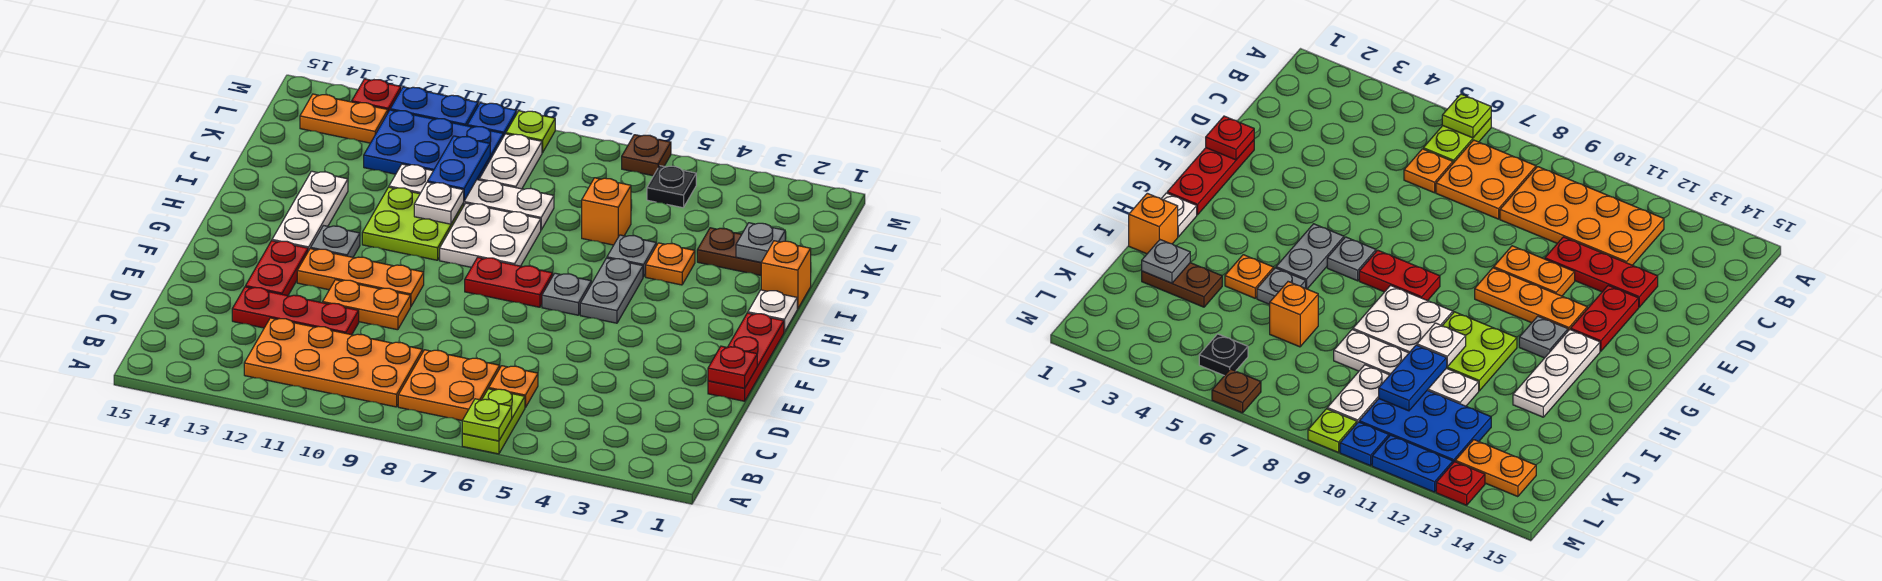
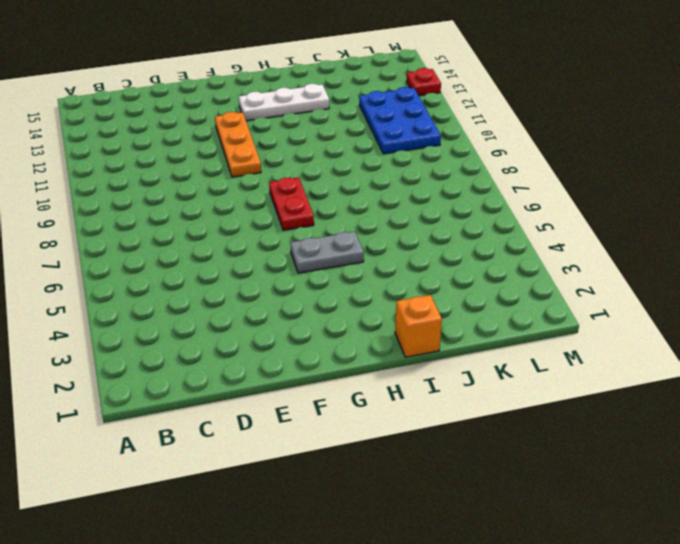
none -> lime 1x2 plate [462,389,525,454]
none -> orange 2x2 plate [398,350,500,420]
none -> orange 2x4 plate [244,318,423,407]
none -> orange 1x1 plate [489,366,538,408]

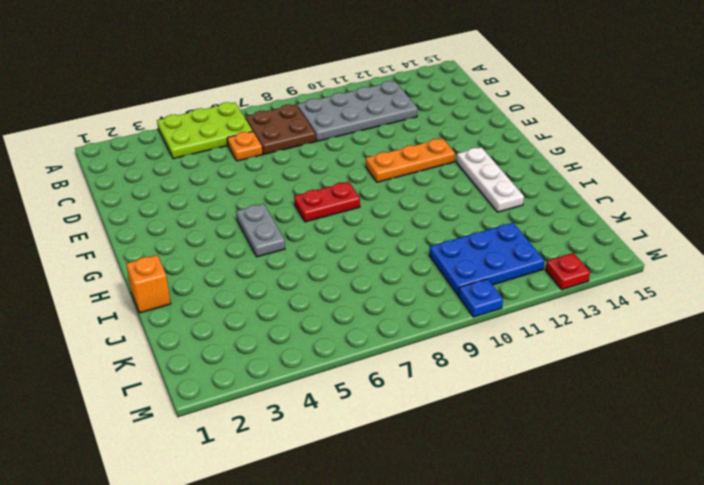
lime 2x3 plate [157,102,252,159] -> lime 1x2 plate [462,389,525,454]
brown 2x2 plate [245,104,316,154] -> orange 2x2 plate [398,350,500,420]
grey 2x4 plate [297,81,418,141] -> orange 2x4 plate [244,318,423,407]
none -> red 1x3 plate [232,287,359,335]
none -> red 1x3 plate [708,313,784,401]
none -> orange 1x2 plate [323,280,411,330]
none -> red 1x2 plate [246,241,308,296]

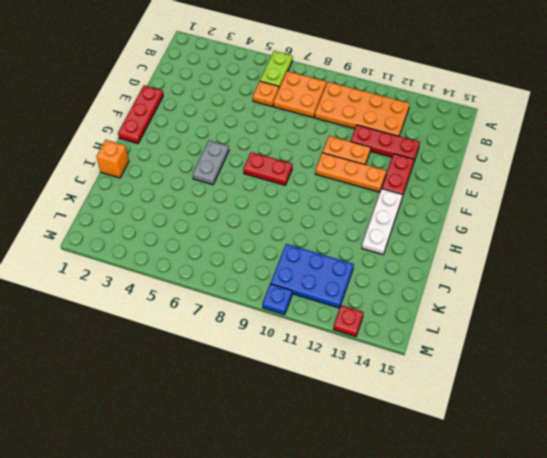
none -> grey 1x1 plate [542,273,591,315]
none -> grey 1x1 plate [311,226,360,257]
none -> white 1x1 plate [748,290,797,332]
none -> white 2x2 plate [440,203,541,267]

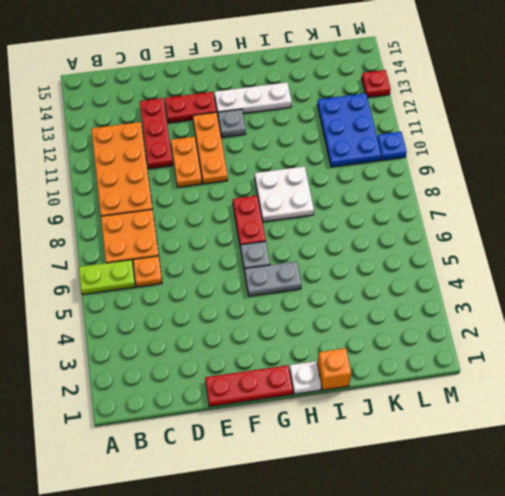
none -> lime 2x2 plate [362,187,464,260]
none -> orange 1x1 plate [646,243,695,285]
none -> grey 1x1 plate [607,235,656,277]
none -> brown 1x2 plate [697,228,761,275]

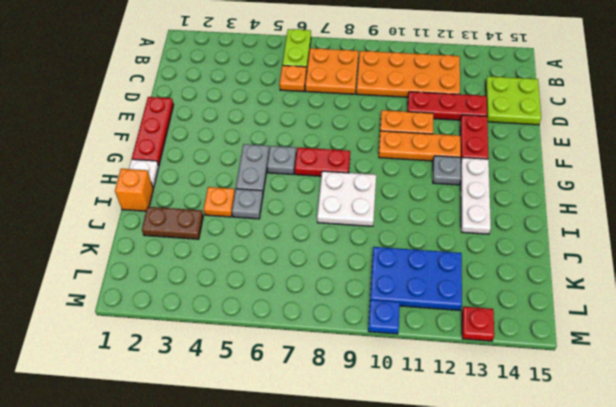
lime 2x2 plate [486,76,541,125] -> lime 2x2 plate moved to [362,187,464,260]
none -> orange 1x1 brick [582,178,631,245]
none -> white 1x4 plate [389,164,554,230]
none -> white 1x2 plate [479,134,542,189]
none -> black 1x1 plate [647,166,696,208]

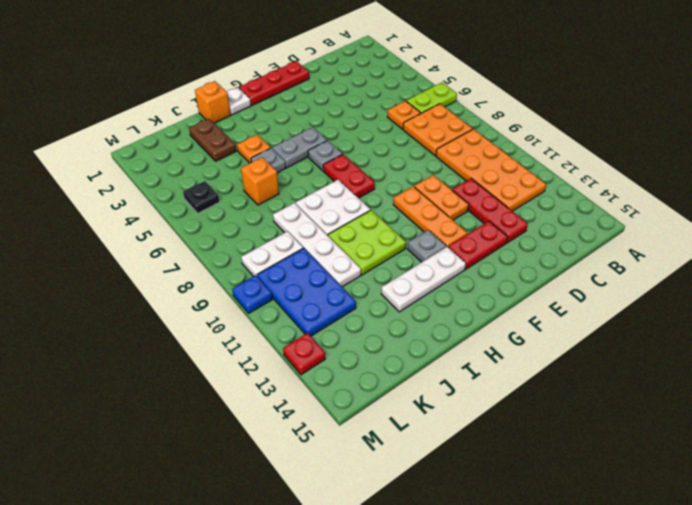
none -> orange 1x2 plate [300,94,388,143]
none -> brown 1x1 plate [622,135,671,176]
none -> lime 1x1 plate [506,111,555,153]
none -> blue 1x2 plate [390,87,478,126]

